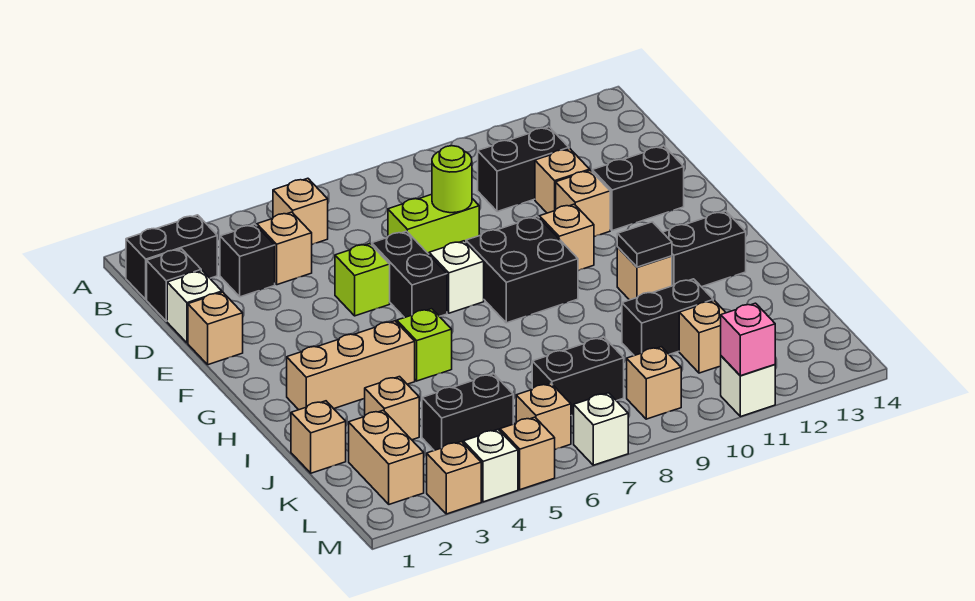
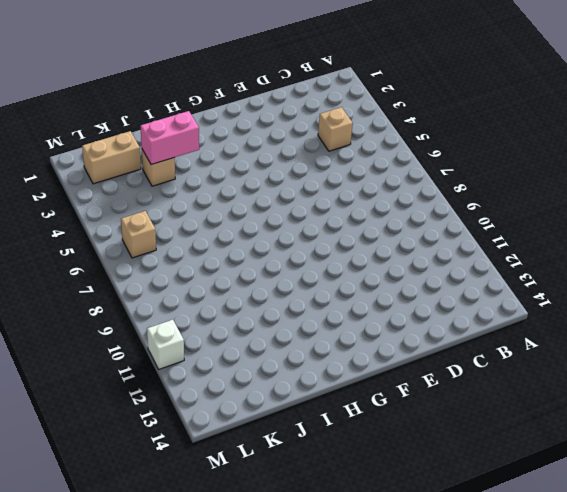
pink 1x2 brick [141,111,199,165] -> none
none -> black 1x2 brick [126,215,217,299]
none -> tan 1x1 brick [273,178,328,244]
none -> black 1x1 brick [147,249,201,321]
none -> black 1x1 brick [220,225,275,297]

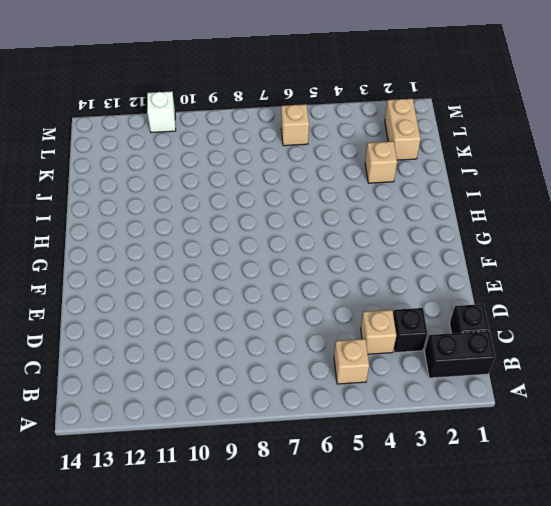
none -> black 1x2 brick [478,127,569,212]
none -> white 1x1 brick [167,271,222,343]
none -> lime 1x2 brick [388,194,479,254]
none -> tan 1x1 brick [535,149,590,213]

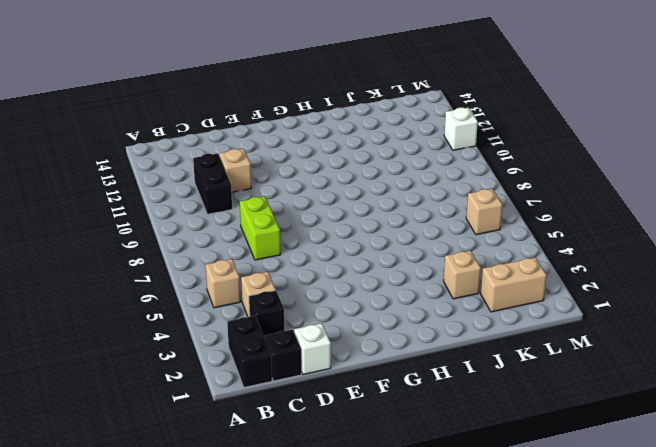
none -> tan 1x1 brick [188,292,243,365]
none -> lime 1x1 brick [335,244,390,316]
none -> black 1x2 brick [372,231,447,318]
none -> tan 1x1 brick [556,170,610,237]

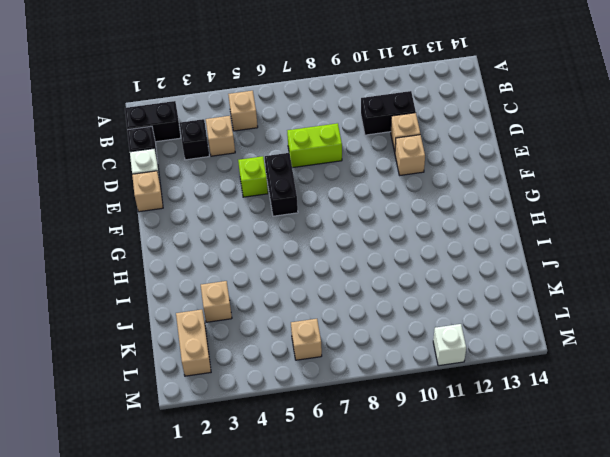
none -> black 1x2 brick [592,146,684,231]
none -> white 1x1 brick [429,241,484,313]
none -> black 2x2 brick [466,216,578,323]
none -> tan 1x1 brick [539,204,594,271]

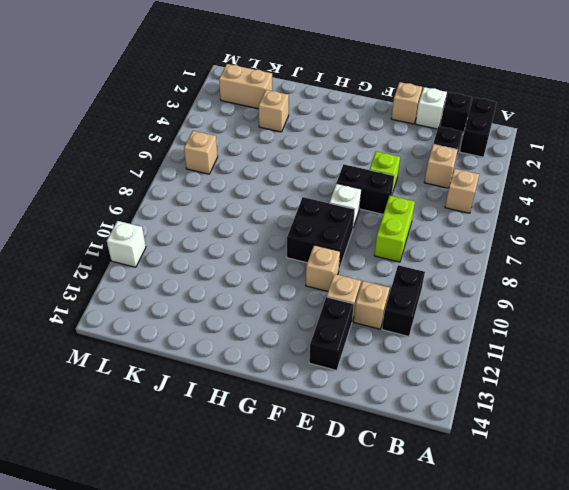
none -> tan 1x3 brick [287,321,415,410]
none -> lime 1x1 brick [397,309,452,381]
none -> tan 1x1 brick [617,247,672,300]
none -> black 1x2 brick [663,211,746,287]

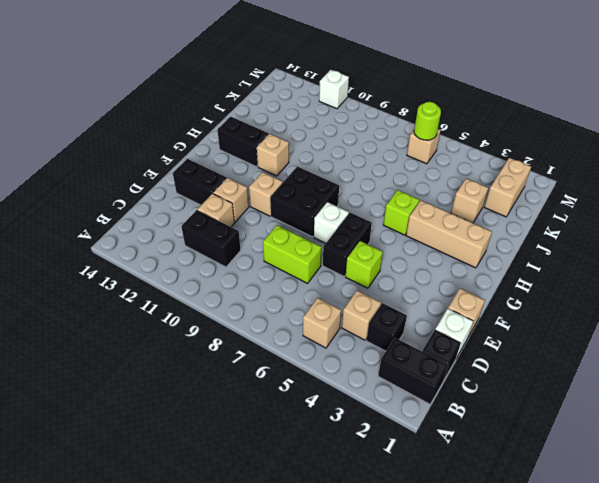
lime 1x1 round brick [414,102,441,140] -> lime 1x1 round brick moved to [432,146,472,213]
none -> tan 1x1 brick [291,401,346,473]
none -> black 1x2 brick [622,279,713,356]
none -> black 1x2 brick [422,374,513,450]
none -> black 1x2 brick [532,337,624,416]

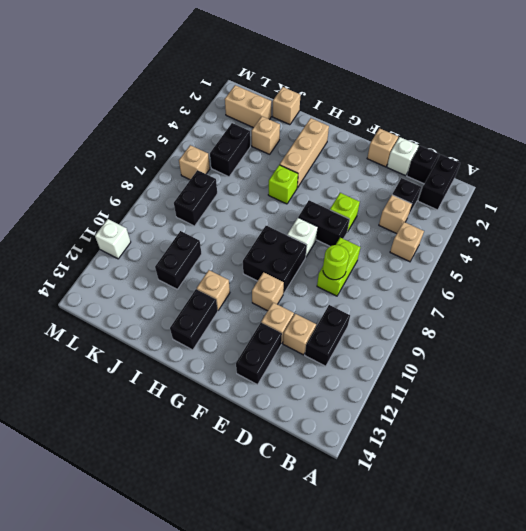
none -> tan 1x1 brick [679,301,726,373]
none -> tan 1x1 brick [627,347,681,419]
none -> tan 1x1 brick [427,442,481,514]
none -> white 1x1 brick [463,430,518,502]

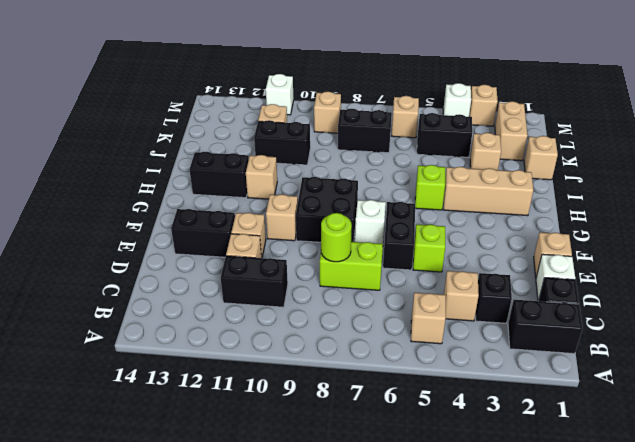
none -> tan 1x1 brick [500,417,555,490]
none -> white 1x1 brick [574,393,628,465]
none -> black 1x1 tile [617,222,672,267]
none -> pink 1x1 brick [721,303,775,376]

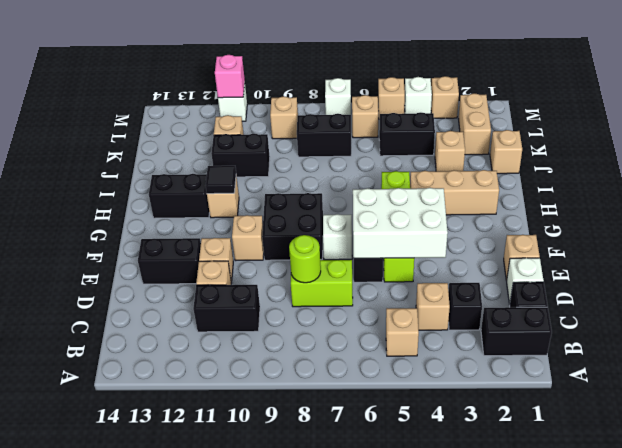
white 2x3 brick [353,188,448,258] -> none

